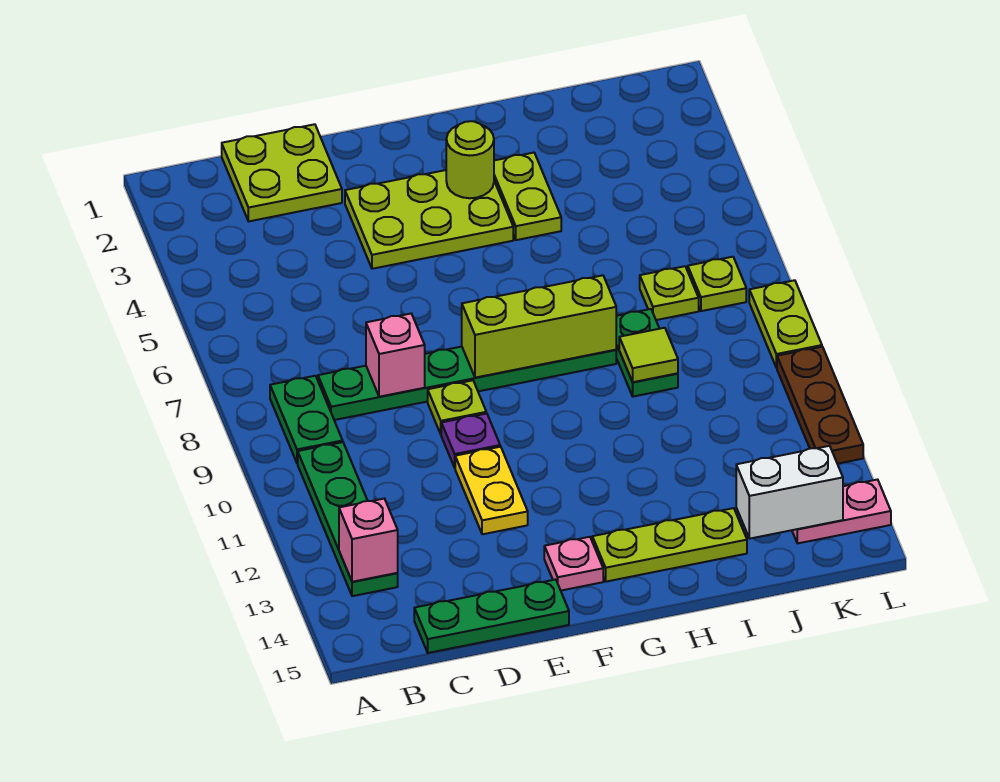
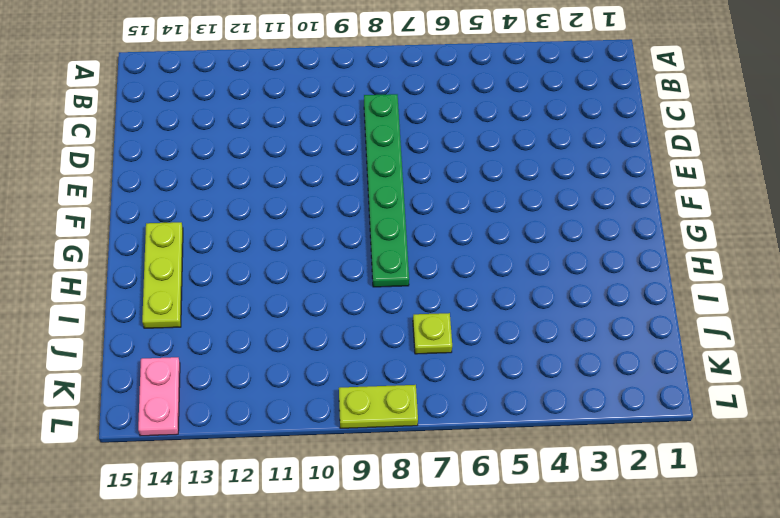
none -> green 1x2 plate [270,376,343,463]
none -> green 1x4 plate [298,442,398,596]
none -> lime 2x2 plate [222,124,342,221]

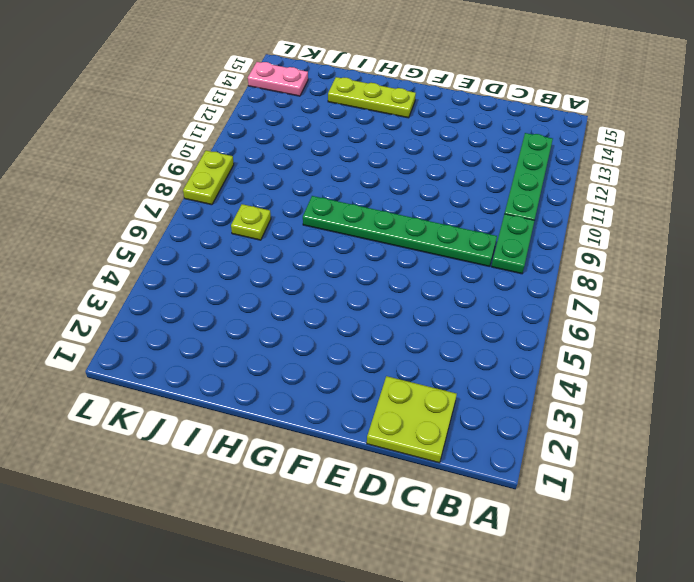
none -> green 1x3 plate [414,579,569,653]
none -> lime 2x3 plate [345,170,513,269]
none -> lime 1x1 plate [428,380,486,434]

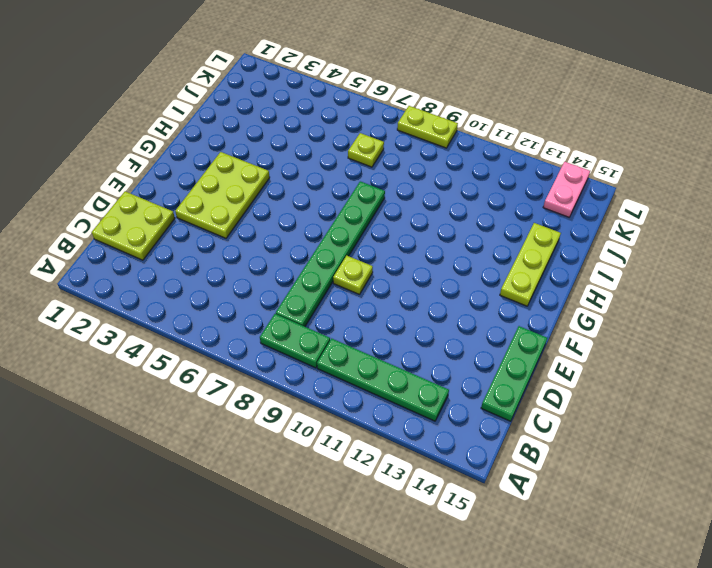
none -> purple 1x1 plate [441,413,500,468]
none -> yellow 1x2 plate [455,447,528,534]
none -> pink 1x1 plate [544,537,603,591]

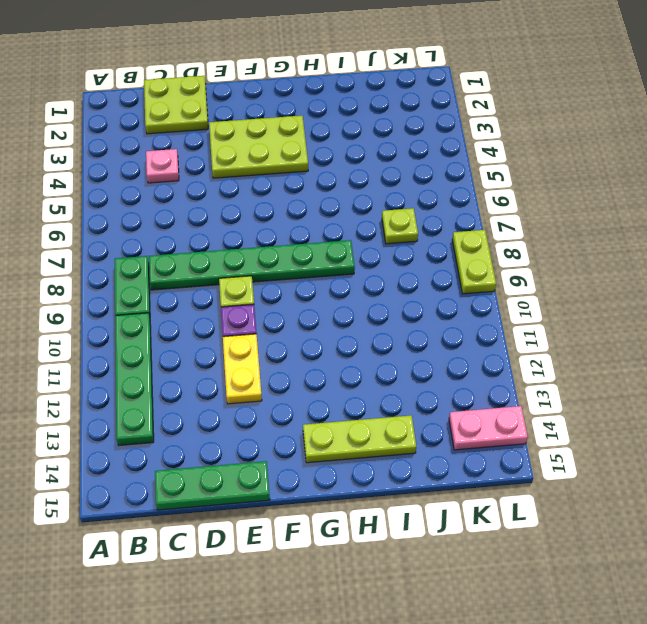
pink 1x1 plate [146,149,179,183] -> pink 1x1 plate moved to [544,537,603,591]
none -> lime 1x2 plate [494,153,561,240]
none -> green 1x2 plate [616,309,678,397]
none -> lime 1x1 plate [688,257,746,311]

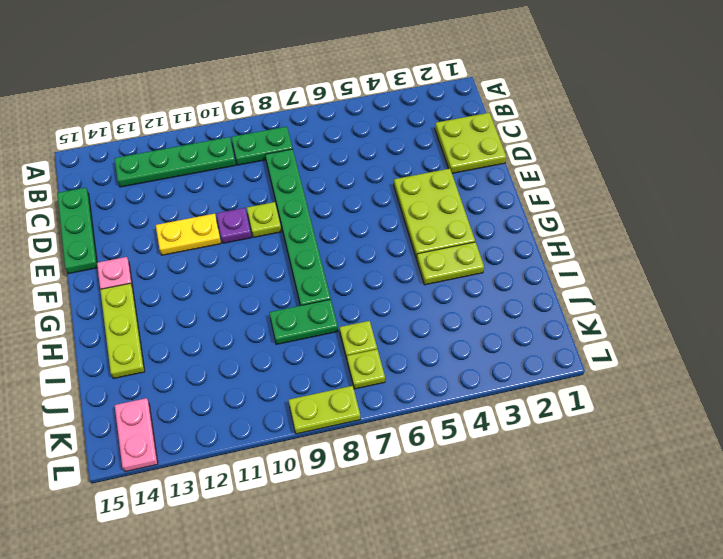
none -> brown 1x3 plate [777,347,863,464]
none -> pink 1x1 brick [339,499,398,582]
none -> pink 1x1 brick [366,314,425,397]

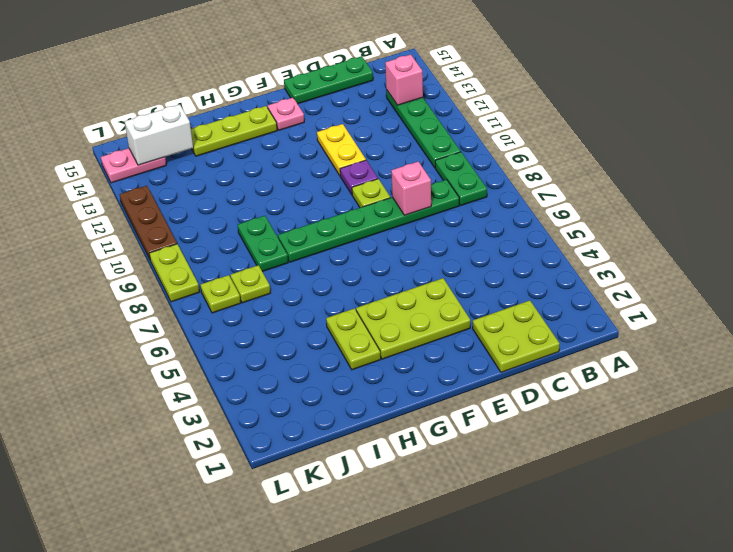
none -> lime 1x3 brick [462,275,616,378]
none -> lime 1x1 round brick [446,121,494,198]
none -> lime 1x1 tile [619,328,678,382]

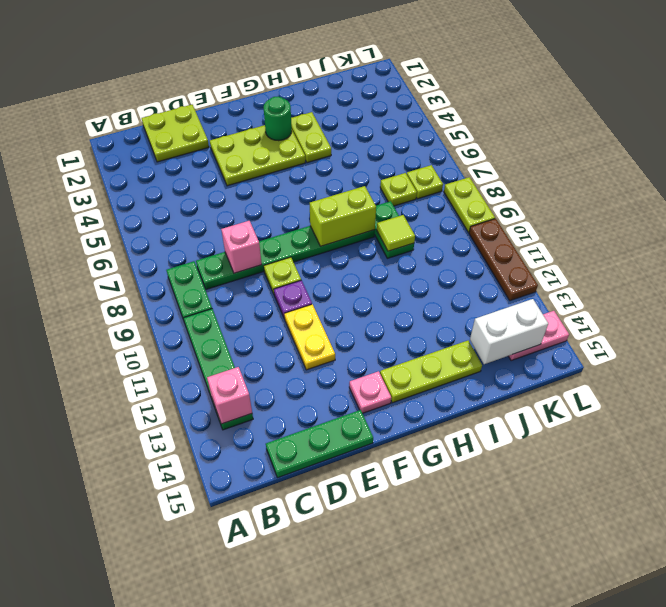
green 1x1 round brick [264,97,292,141] -> lime 1x1 round brick [446,121,494,198]
lime 1x2 brick [310,186,376,246] -> lime 1x3 brick [462,275,616,378]

